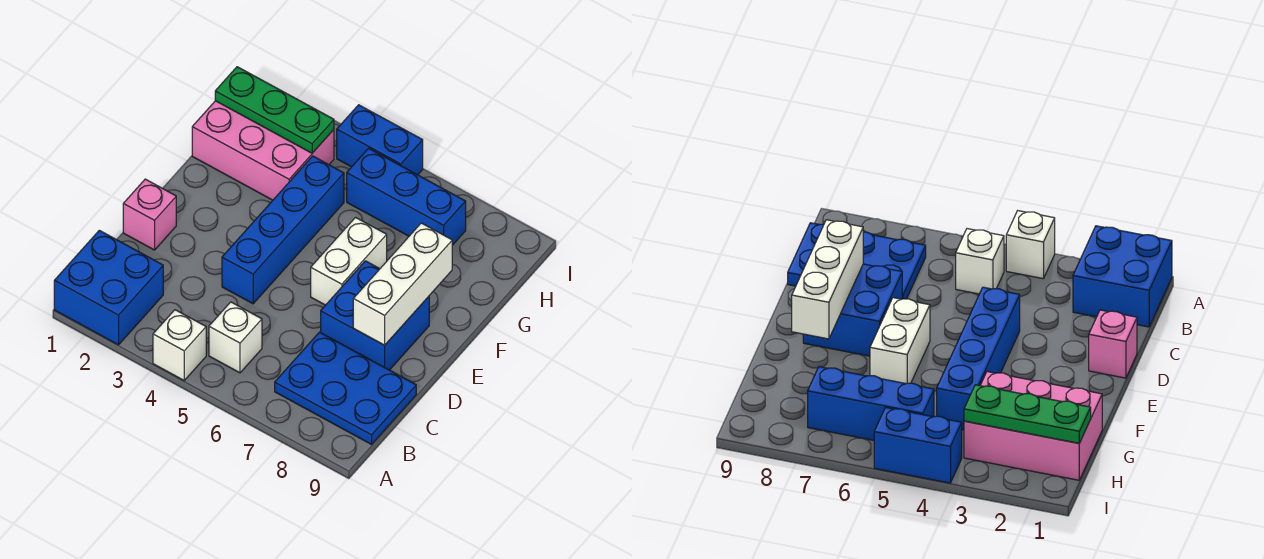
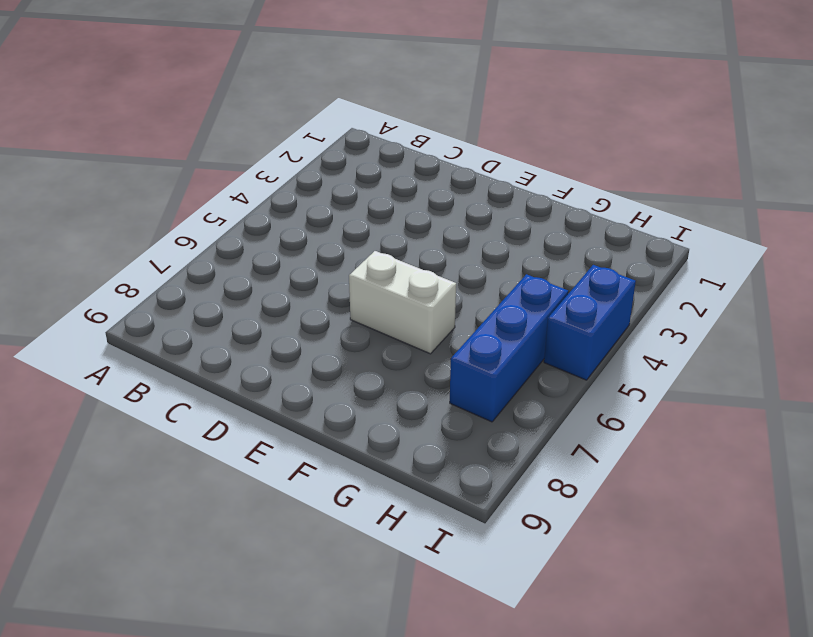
none -> blue 2x2 brick [54,230,163,345]
none -> white 1x1 brick [153,310,206,380]
none -> white 1x1 brick [209,302,262,373]

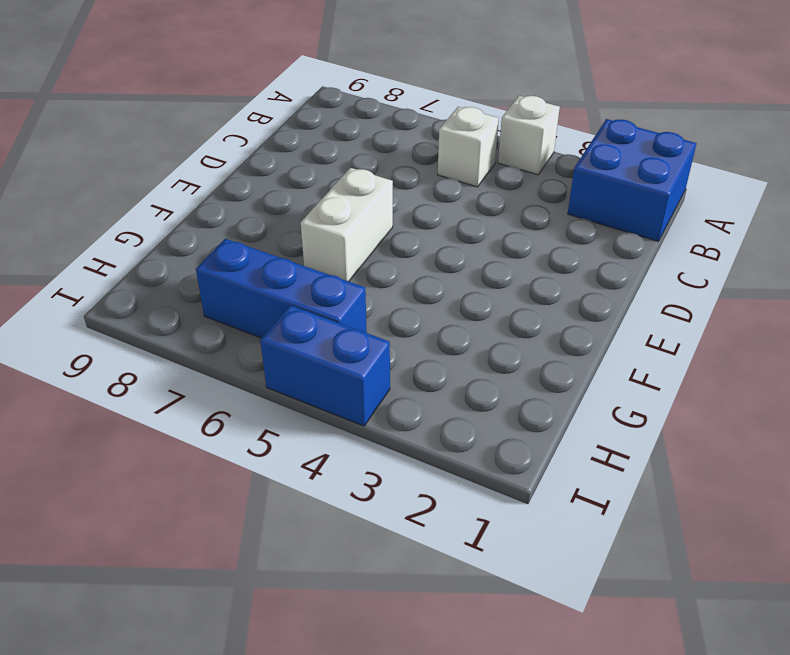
none -> blue 2x3 plate [275,332,416,444]
none -> pink 1x1 brick [123,179,176,250]
none -> blue 1x4 brick [222,156,344,304]

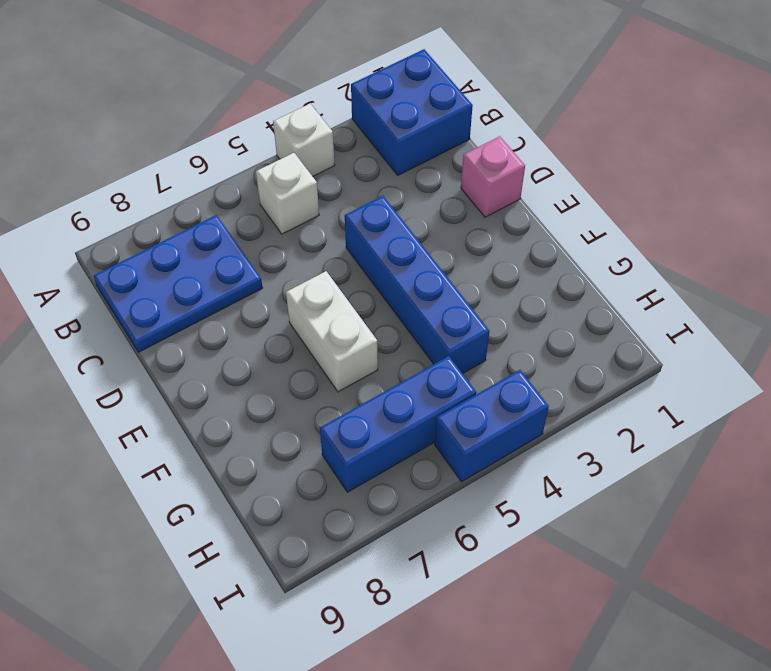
none -> blue 2x2 brick [321,261,429,370]
none -> pink 2x3 brick [192,101,334,200]
none -> white 1x3 brick [353,223,452,345]

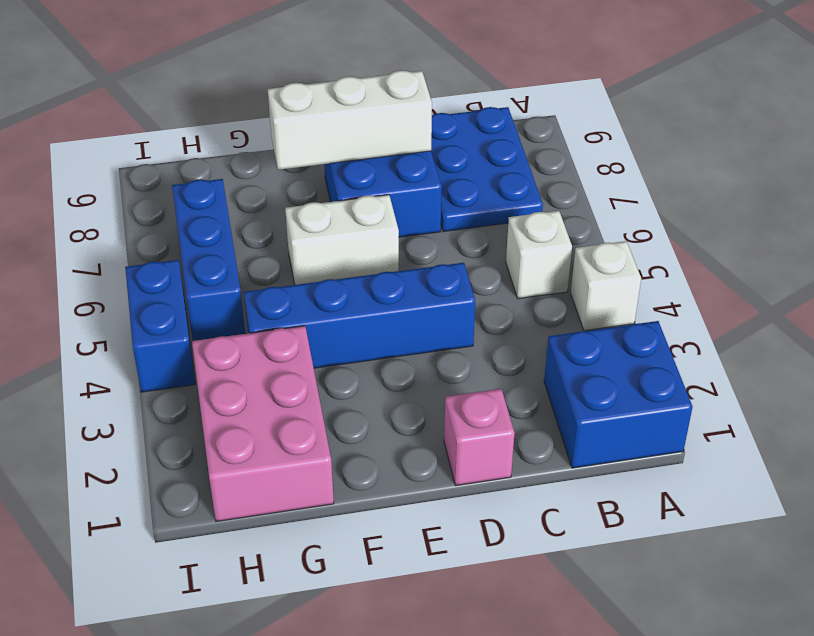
none -> green 1x3 plate [215,67,334,153]

